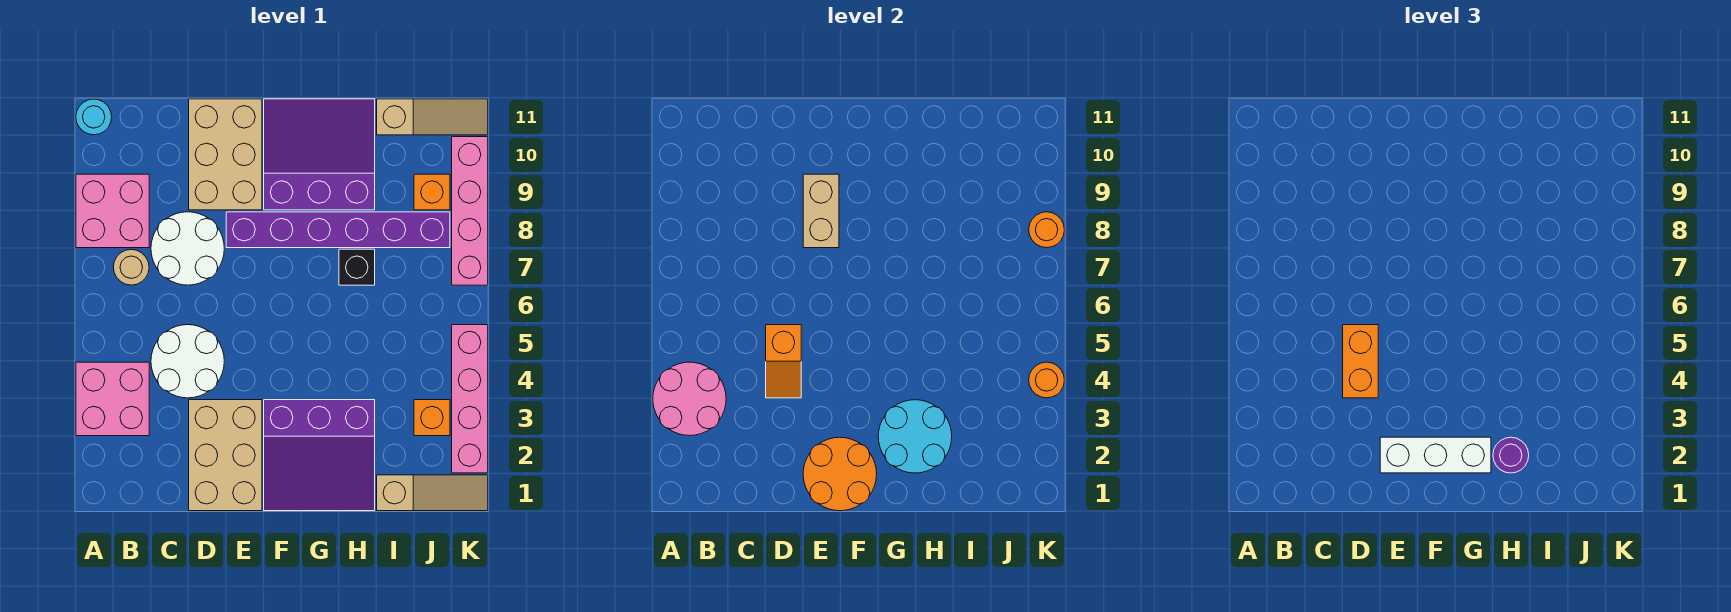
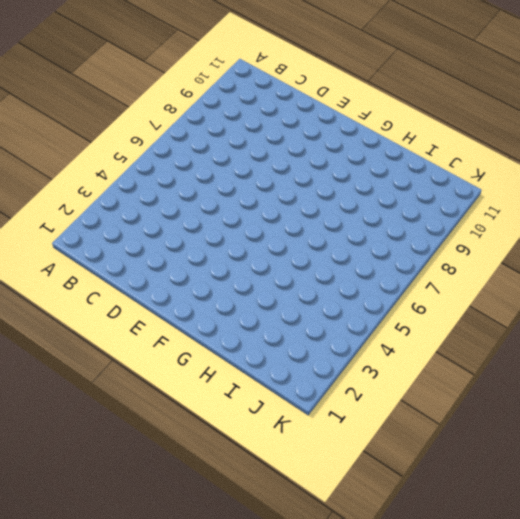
none -> pink 2x2 brick [76,362,149,436]
none -> pink 2x2 brick [76,174,149,248]
none -> cyan 1x1 round brick [76,99,112,135]

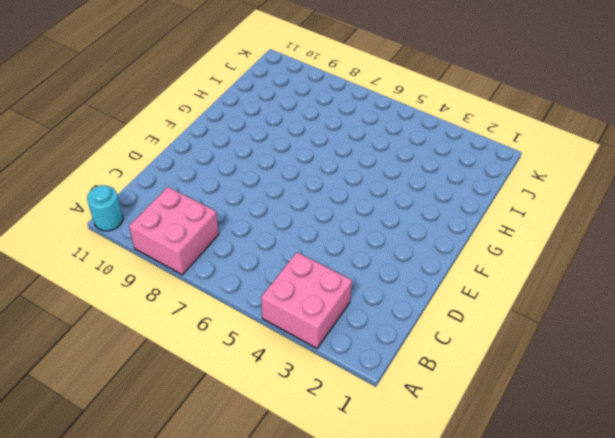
none -> tan 1x1 round brick [113,249,149,285]
none -> white 2x2 round brick [151,325,224,398]
none -> white 2x2 round brick [151,212,224,285]

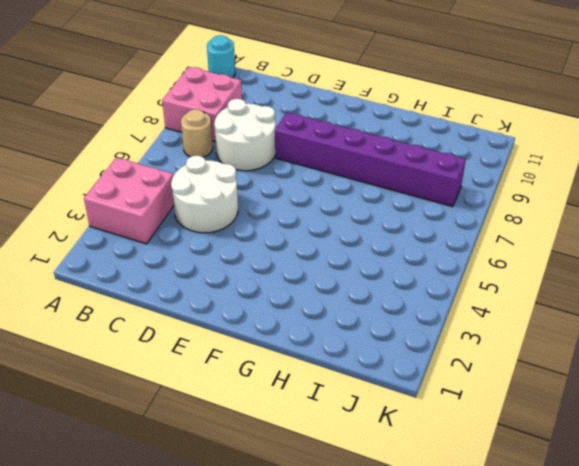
none -> tan 2x3 brick [189,400,262,511]
none -> tan 2x3 brick [189,99,262,210]
none -> purple 3x3 slope [264,400,375,511]

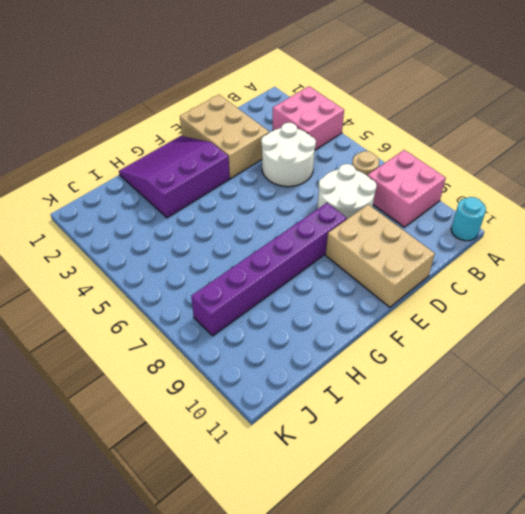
none -> purple 3x3 slope [264,99,375,210]
none -> black 1x1 brick [339,249,375,285]
none -> tan 1x3 slope [377,475,488,511]

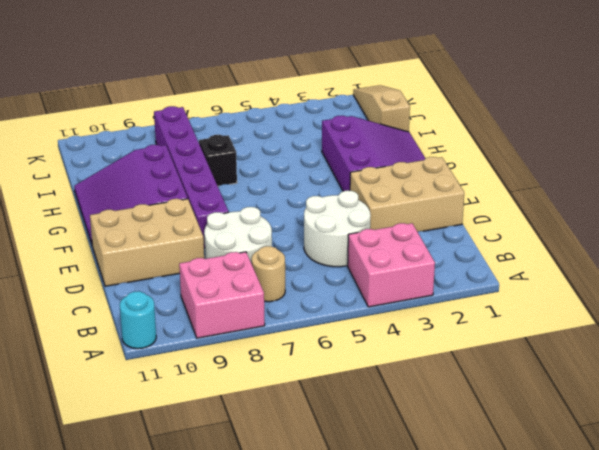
none -> tan 1x3 slope [377,99,488,135]
none -> orange 1x1 brick [414,400,450,436]
none -> orange 1x1 brick [414,174,450,210]

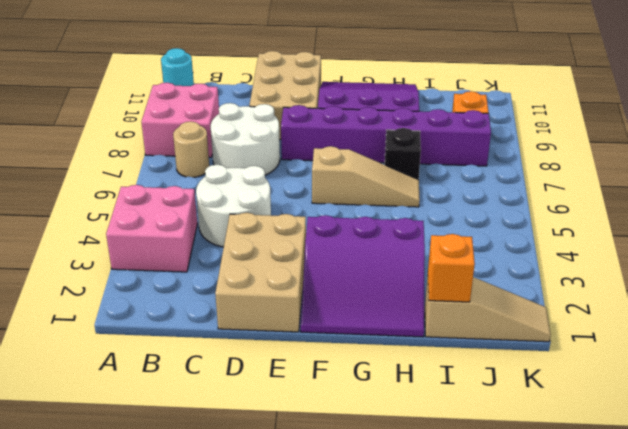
tan 1x3 slope [312,146,420,207] -> tan 1x3 slope moved to [377,99,488,135]
orange 1x1 brick [428,234,475,302] -> orange 1x1 brick moved to [414,400,450,436]
none -> pink 1x4 brick [452,325,488,473]
none -> pink 1x4 brick [452,137,488,285]
none -> pink 2x2 round brick [653,362,726,436]

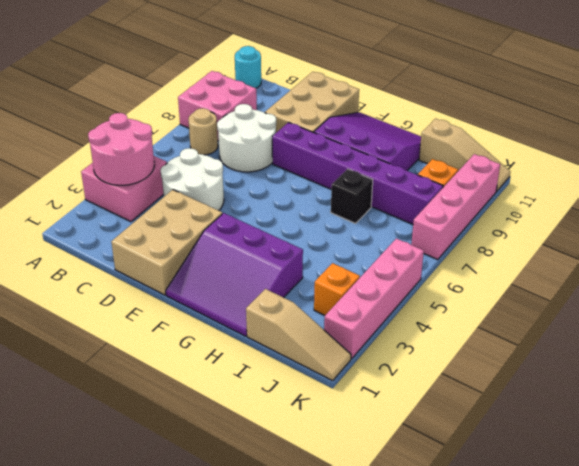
none -> orange 1x2 slope [766,325,801,398]
none -> orange 2x2 round brick [803,437,877,511]
none -> tan 1x2 brick [803,174,839,248]

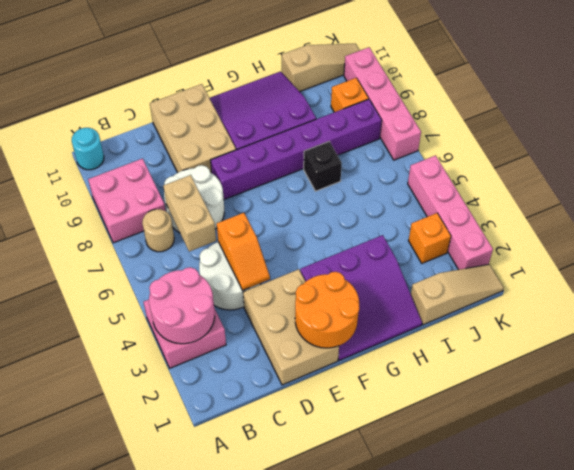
tan 1x2 brick [163,175,216,252] -> tan 1x2 brick moved to [803,174,839,248]
none -> cyan 2x2 round brick [878,400,952,473]
none -> orange 1x1 round brick [1029,362,1064,398]
none -> orange 1x1 round brick [1029,212,1064,248]

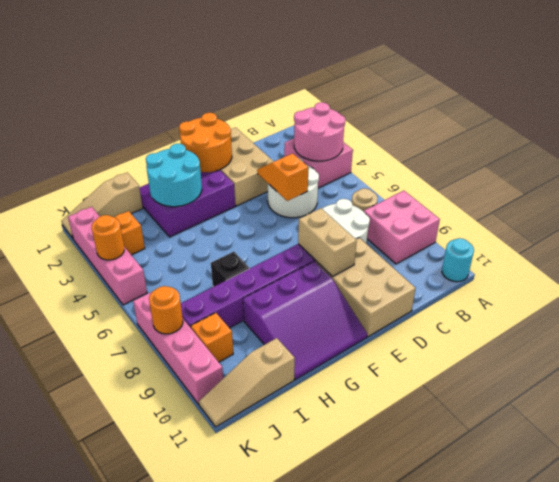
none -> orange 1x2 brick [1343,325,1378,398]
none -> white 1x3 brick [1380,437,1491,473]
none -> purple 1x1 round brick [1493,437,1529,473]

